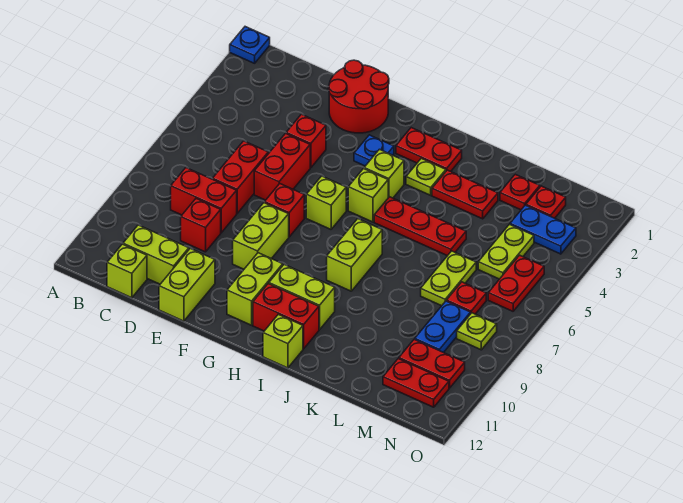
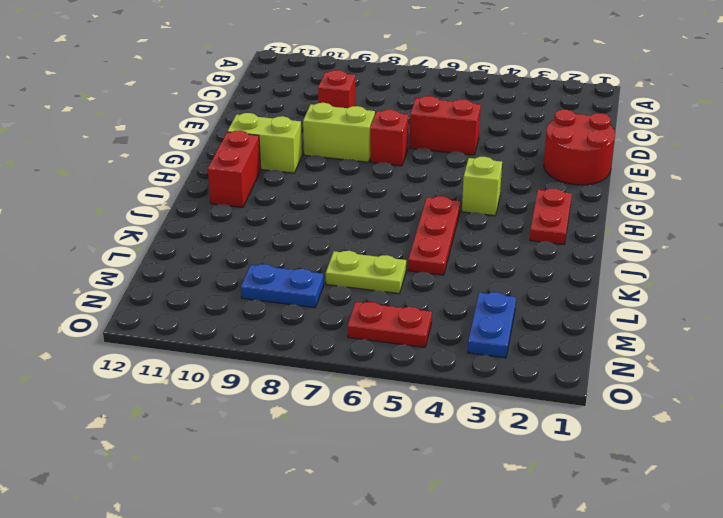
none -> blue 1x1 plate [230,27,270,63]
none -> red 1x2 brick [171,168,237,233]
none -> lime 1x2 brick [123,225,189,284]
none -> lime 1x1 brick [107,244,147,298]

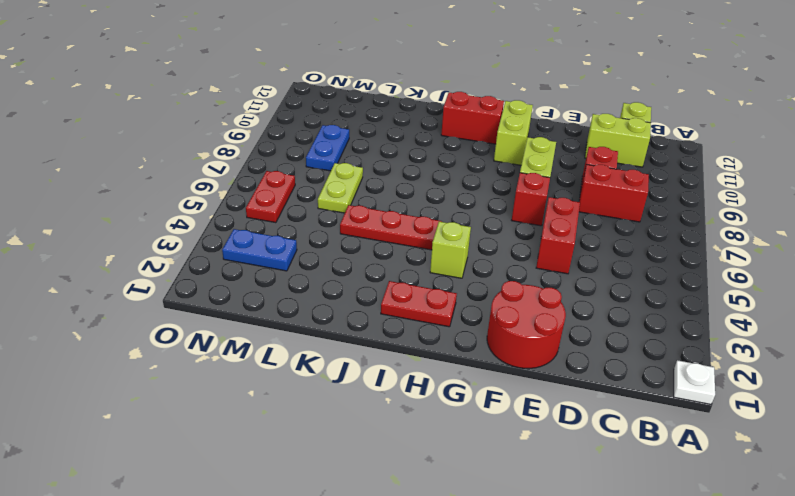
white 1x1 plate [674,360,715,404] -> blue 1x1 plate [230,27,270,63]
none -> red 1x2 brick [213,141,268,213]
none -> red 1x1 brick [286,114,326,168]
none -> lime 1x2 brick [159,248,215,321]
none -> blue 1x1 plate [354,135,394,166]

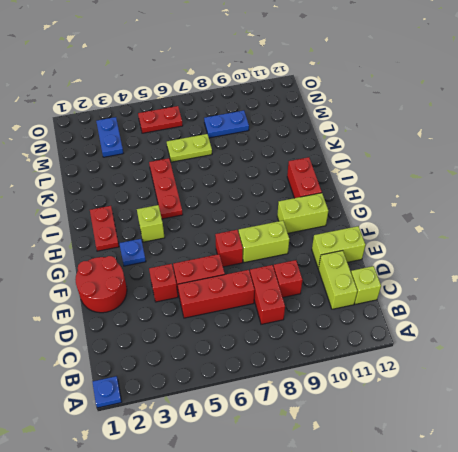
red 1x3 brick [178,270,255,318] -> red 1x2 brick [213,141,268,213]
none -> lime 1x1 brick [306,176,346,229]
none -> lime 1x1 brick [348,169,388,222]
none -> lime 1x2 brick [269,264,335,330]
none -> lime 1x1 plate [406,158,446,195]

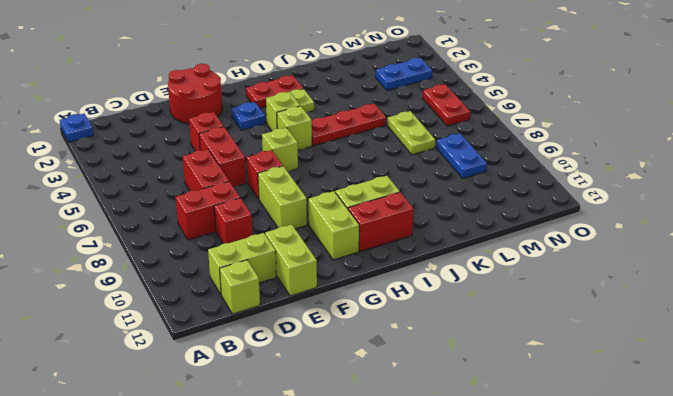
none -> lime 1x2 brick [327,219,382,291]
none -> lime 1x1 brick [263,314,303,368]
none -> red 1x2 plate [432,170,498,219]
none -> red 1x1 plate [500,174,540,210]

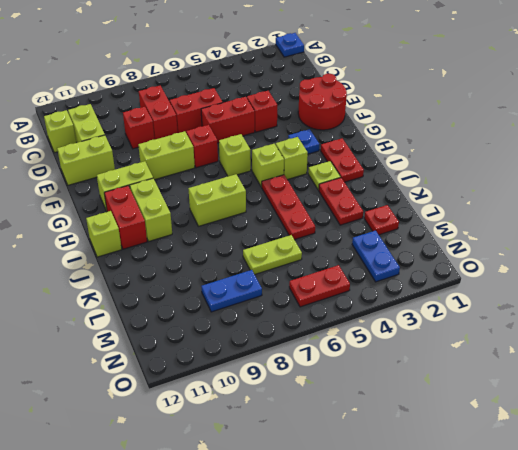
none -> red 1x1 plate [526,186,566,218]
none -> lime 1x2 plate [478,224,534,279]
none -> red 1x1 plate [447,282,486,314]
none -> red 1x2 plate [399,339,465,388]

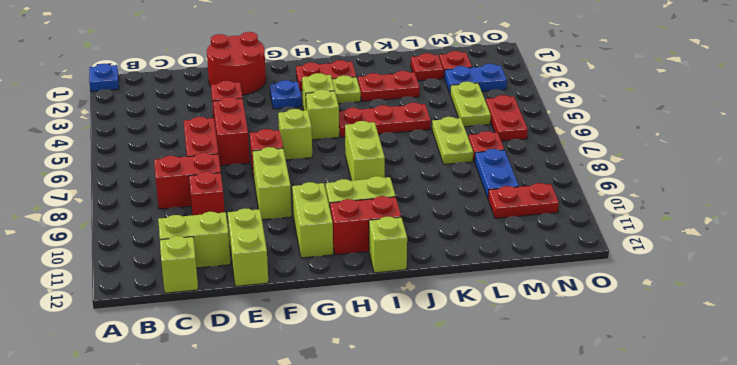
none -> red 1x2 plate [383,359,449,407]
none -> lime 1x1 plate [457,313,497,350]

